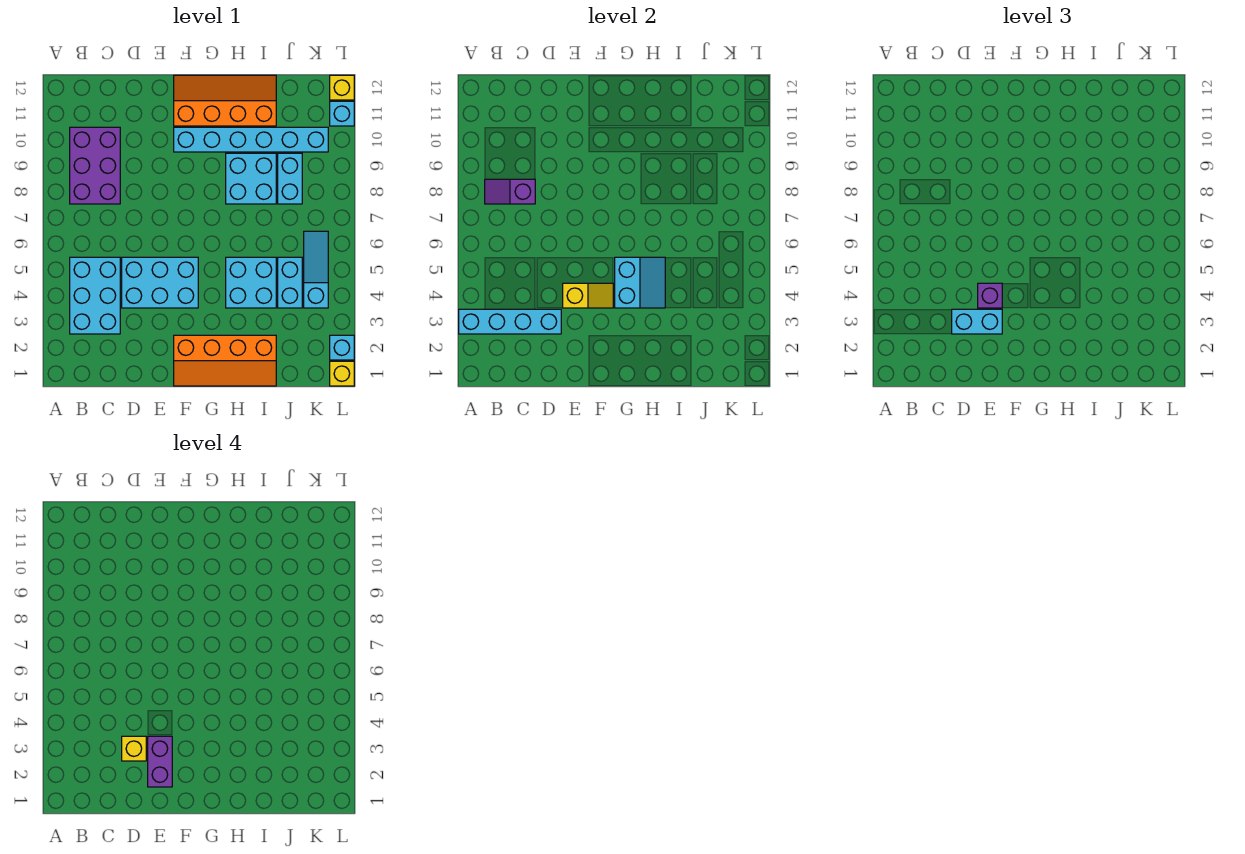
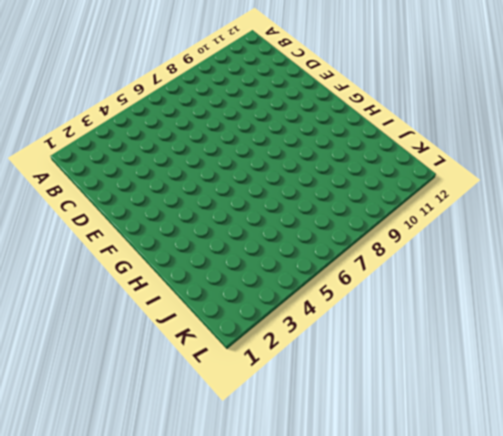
none -> cyan 2x3 brick [70,257,120,334]
none -> purple 2x3 brick [70,127,120,204]
none -> cyan 2x3 brick [122,257,198,308]

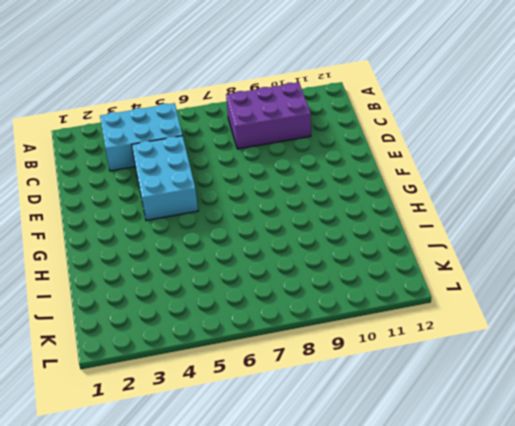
none -> orange 2x4 slope [174,335,276,386]
none -> cyan 1x6 brick [174,127,328,152]
none -> orange 2x4 slope [174,75,276,126]

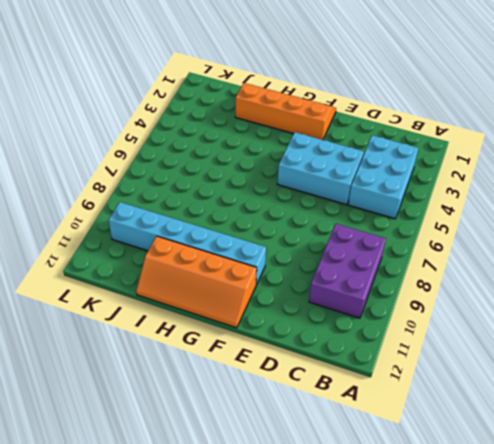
none -> cyan 2x2 brick [226,257,276,308]
none -> cyan 2x2 brick [226,153,276,204]
none -> cyan 1x2 brick [278,257,302,308]

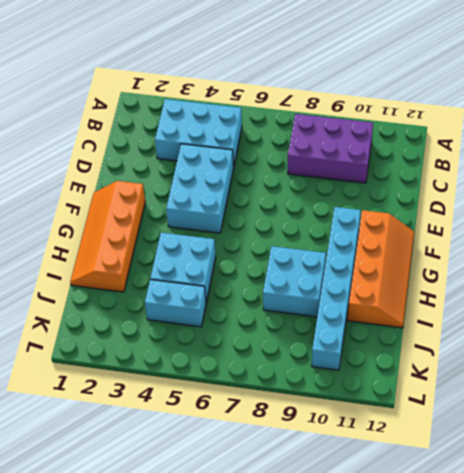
none -> cyan 1x2 brick [278,153,302,204]
none -> cyan 1x3 slope [304,231,328,308]
none -> yellow 1x1 brick [330,361,354,386]

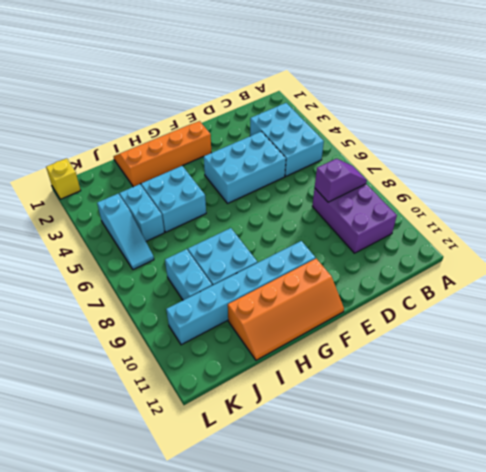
none -> cyan 1x1 brick [330,335,354,360]
none -> cyan 1x1 brick [330,101,354,126]
none -> yellow 1x1 brick [330,75,354,100]

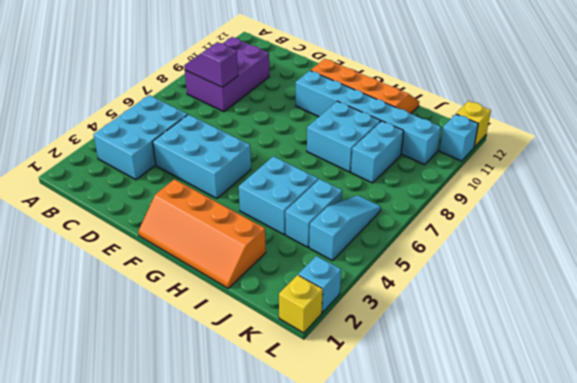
none -> cyan 1x4 brick [459,309,561,334]
none -> yellow 1x2 slope [563,283,613,308]
none -> cyan 2x2 slope [615,257,665,308]

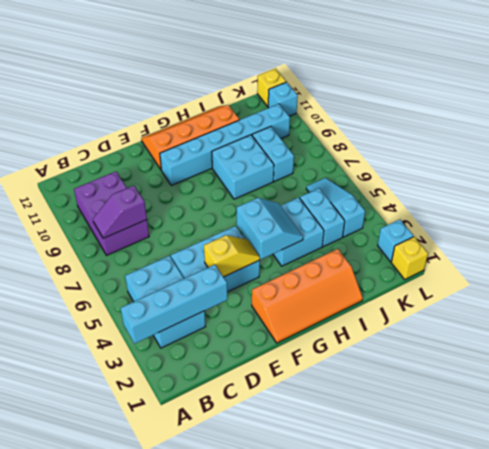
none -> cyan 1x2 brick [952,309,1002,334]
none -> purple 1x1 brick [978,283,1002,308]
none -> yellow 1x1 brick [122,736,146,761]

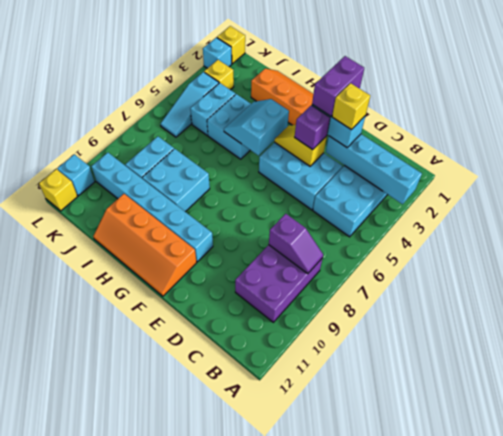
yellow 1x1 brick [204,60,234,90] -> none

